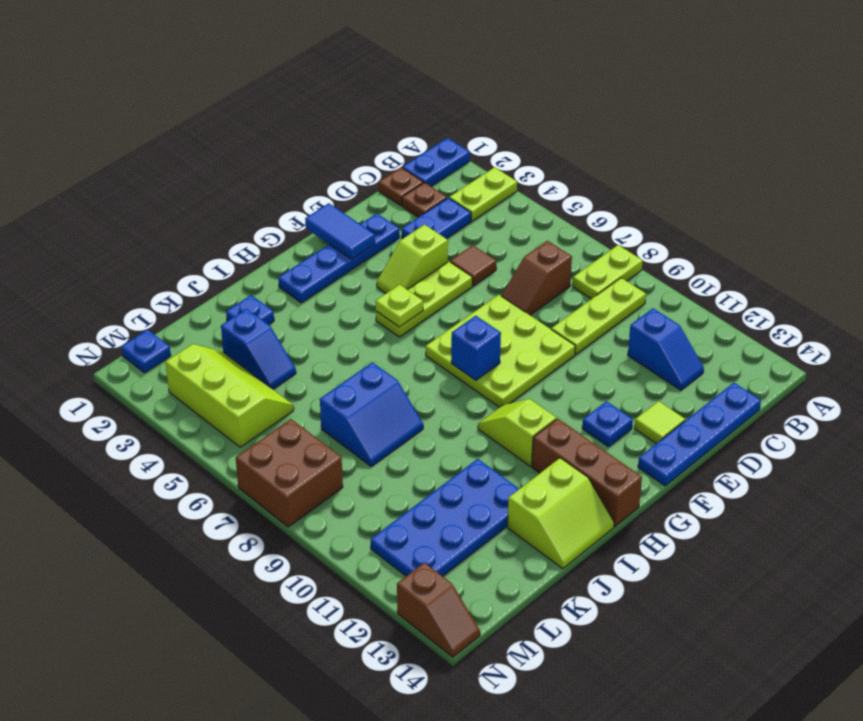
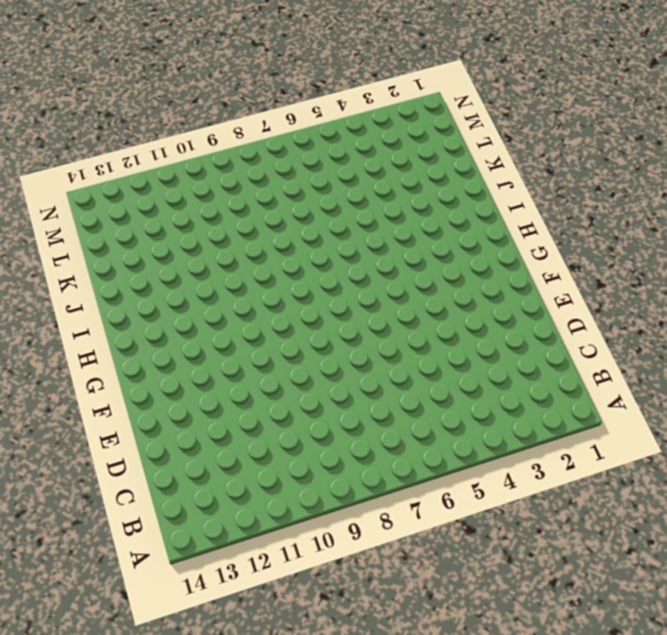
none -> blue 1x2 plate [402,138,470,186]
none -> lime 1x2 plate [449,167,517,221]
none -> lime 1x2 plate [573,245,643,299]
none -> lime 1x3 plate [551,278,646,354]

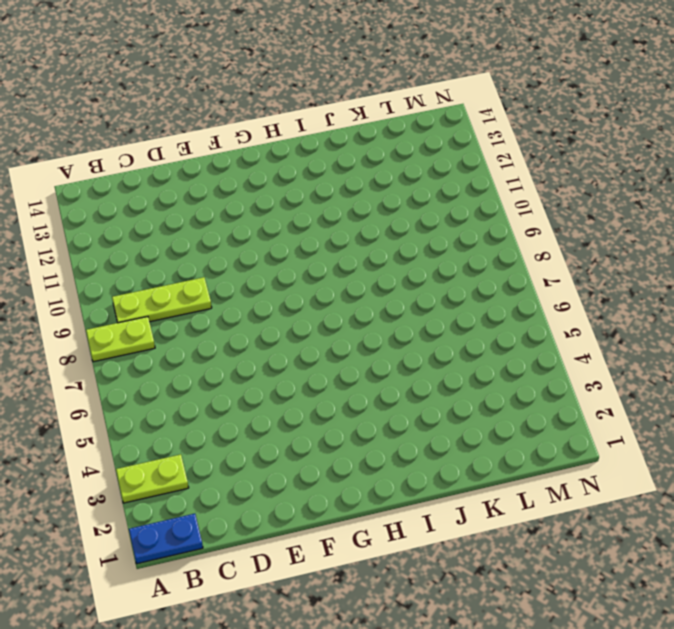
none -> brown 1x1 plate [379,167,423,206]
none -> brown 1x1 plate [402,182,447,217]
none -> blue 1x2 plate [402,198,471,239]
none -> brown 1x2 slope [501,241,572,315]

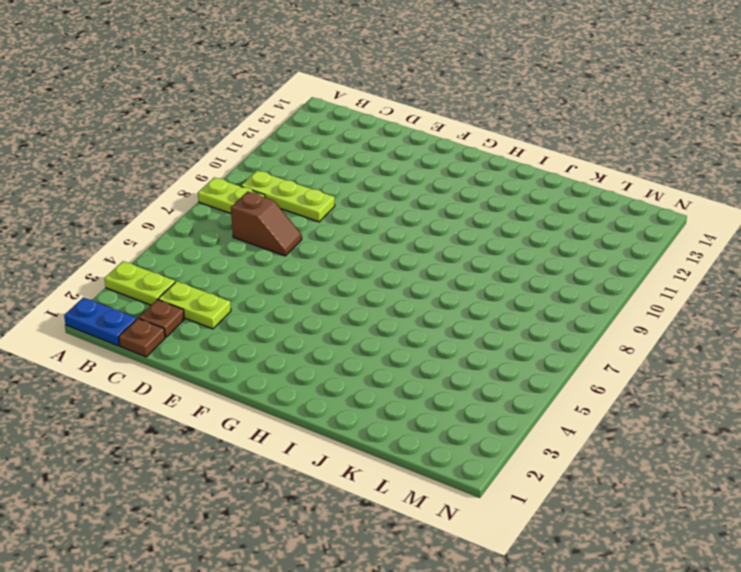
lime 1x2 plate [158,281,231,329] -> blue 1x2 plate [402,198,471,239]
none -> blue 1x2 slope [628,308,704,390]
none -> blue 1x4 plate [638,383,761,486]
none -> brown 1x1 tile [450,245,496,286]
none -> blue 1x4 plate [278,214,400,303]

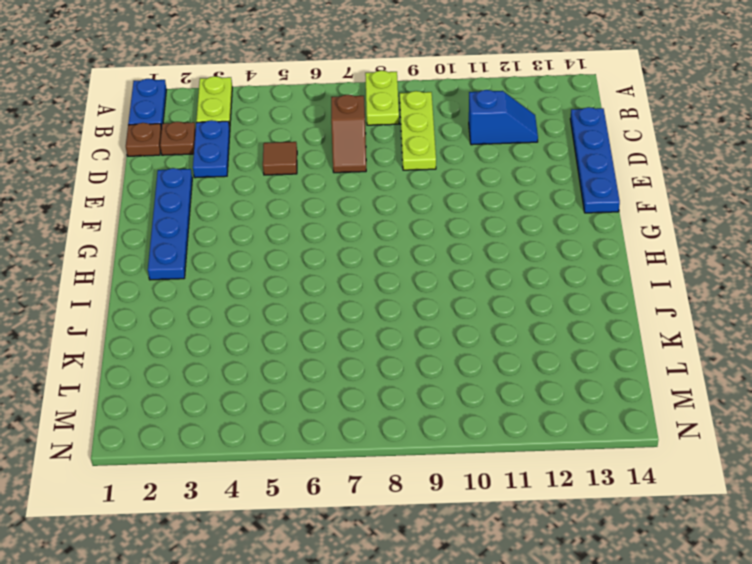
none -> lime 1x2 slope [377,225,448,293]
none -> lime 1x3 plate [376,262,472,337]
none -> lime 3x3 plate [426,295,575,407]
none -> lime 1x1 tile [634,401,685,444]

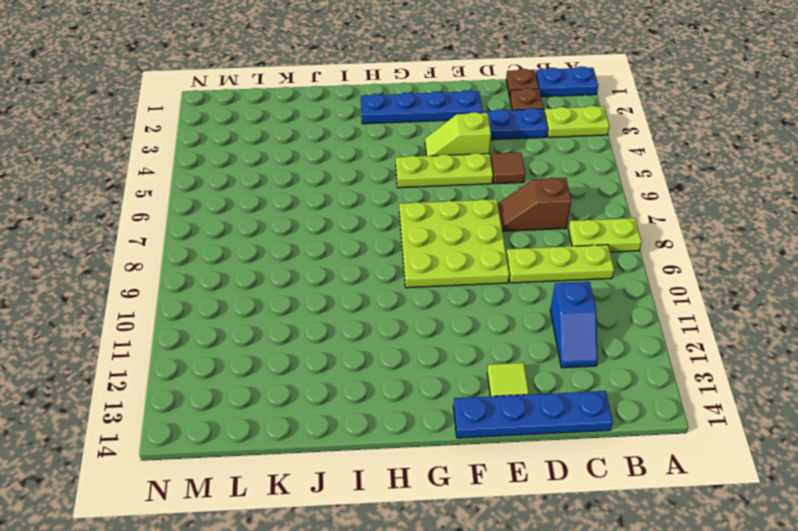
none -> blue 1x1 plate [582,401,633,447]
none -> lime 1x2 slope [478,399,556,466]
none -> brown 1x3 brick [532,419,642,526]
none -> lime 2x2 slope [507,458,614,569]

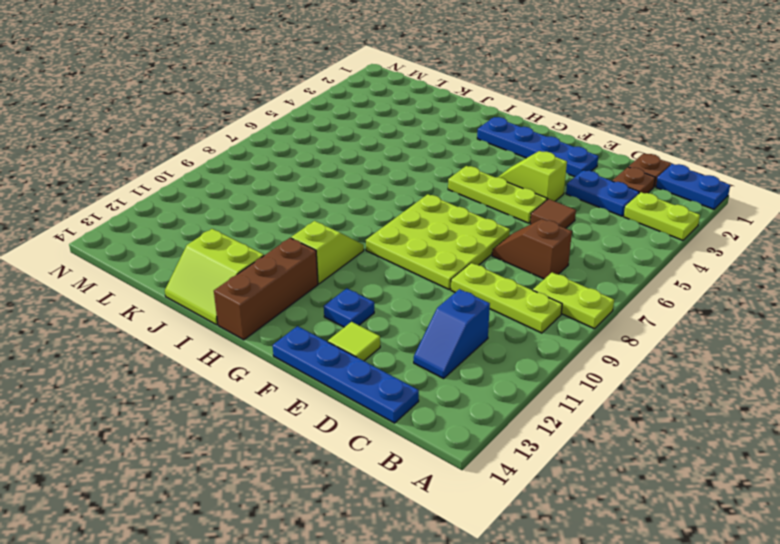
none -> blue 1x1 plate [226,295,274,325]
none -> blue 2x2 slope [320,362,423,466]
none -> blue 2x4 plate [370,459,519,576]
none -> blue 1x2 slope [221,309,296,389]

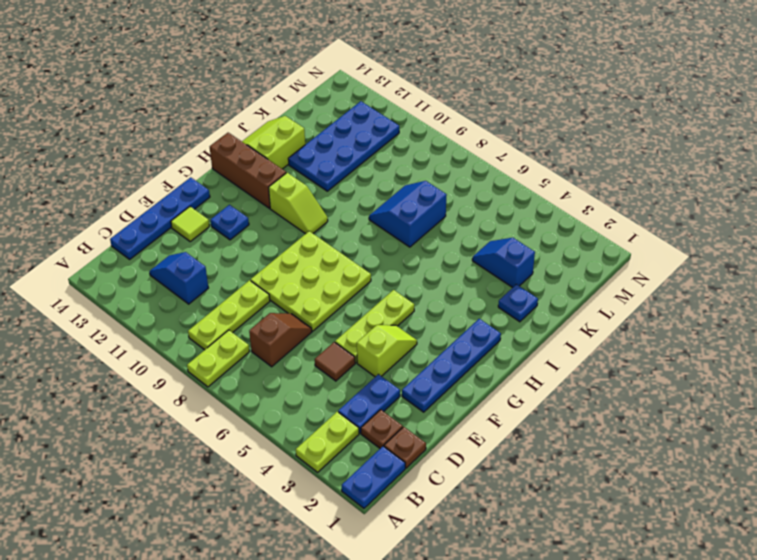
none -> lime 2x3 slope [165,344,294,447]
none -> blue 1x1 plate [121,330,171,373]
none -> brown 2x2 brick [236,419,343,527]
none -> brown 1x2 slope [397,563,480,657]

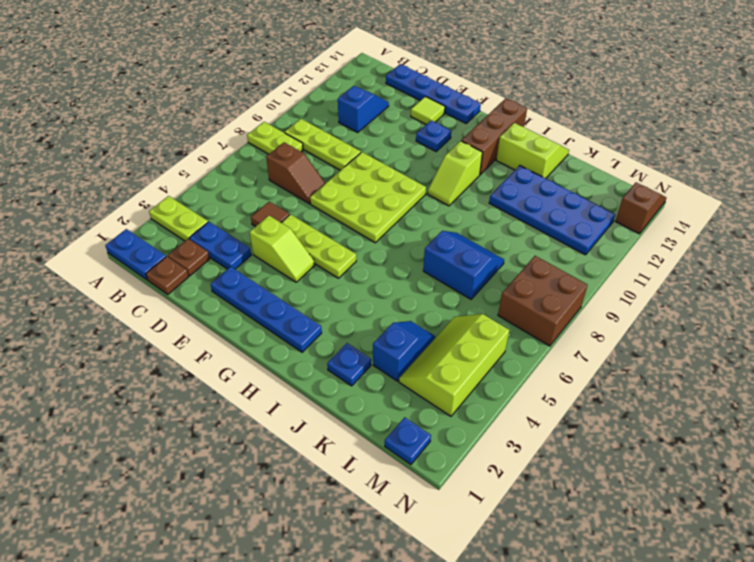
none -> blue 1x2 tile [305,203,375,259]
none -> lime 1x1 plate [376,285,423,327]
none -> blue 1x1 brick [451,316,501,380]

